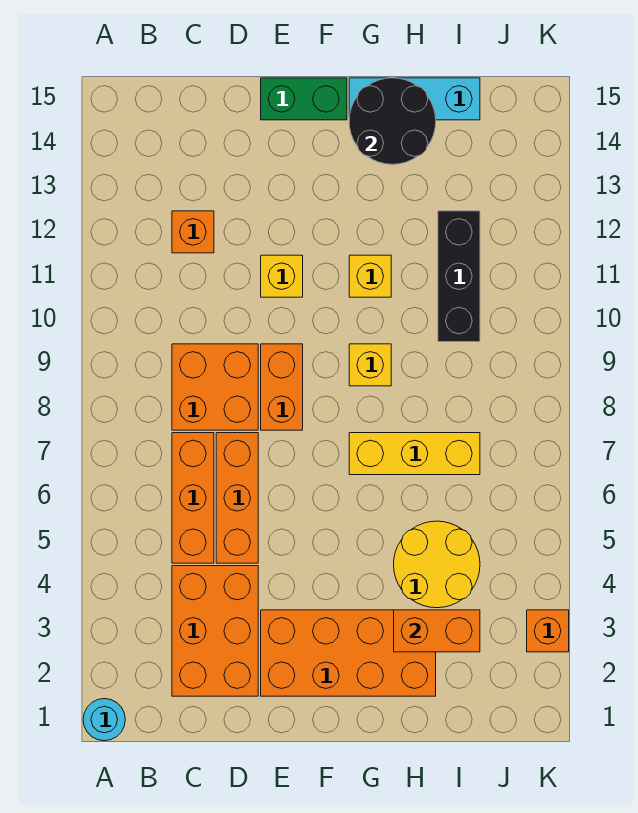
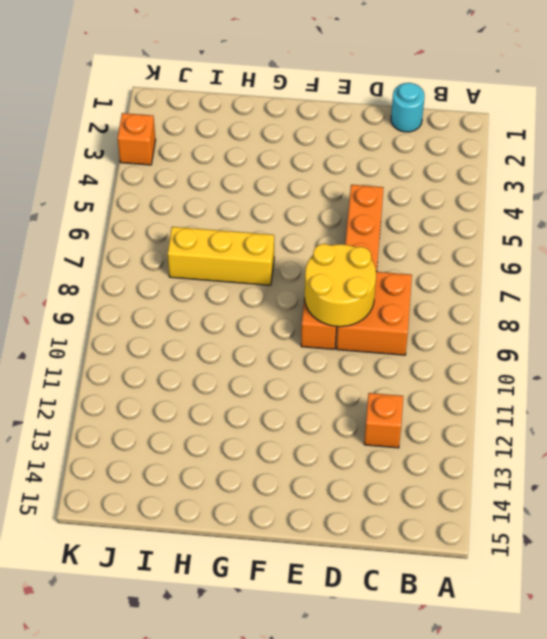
cyan 1x1 round brick [391,83,425,132] -> cyan 1x1 round brick moved to [83,699,125,741]
yellow 2x2 round brick [305,244,376,327] -> yellow 2x2 round brick moved to [394,521,480,608]
none -> orange 2x3 brick [172,566,258,696]
none -> orange 1x3 brick [172,433,214,563]
none -> orange 2x4 brick [261,610,436,696]

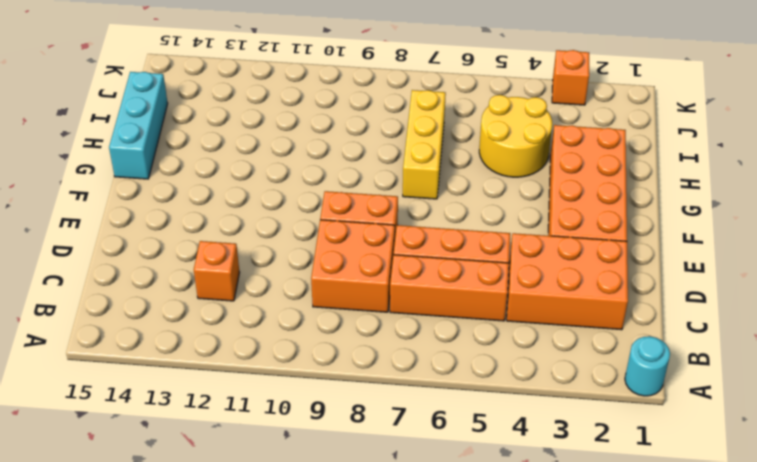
none -> yellow 1x1 brick [261,255,303,297]
none -> green 1x2 brick [261,78,347,120]
none -> yellow 1x1 brick [349,344,391,386]

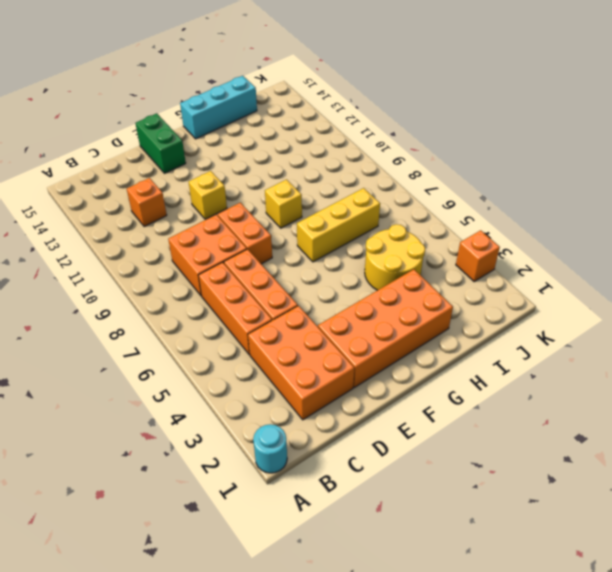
green 1x2 brick [135,113,186,173] -> green 1x2 brick turned to [261,78,347,120]
none -> yellow 1x1 brick [349,255,391,297]
none -> black 1x3 brick [438,211,480,342]
none -> black 2x2 round brick [349,78,436,164]

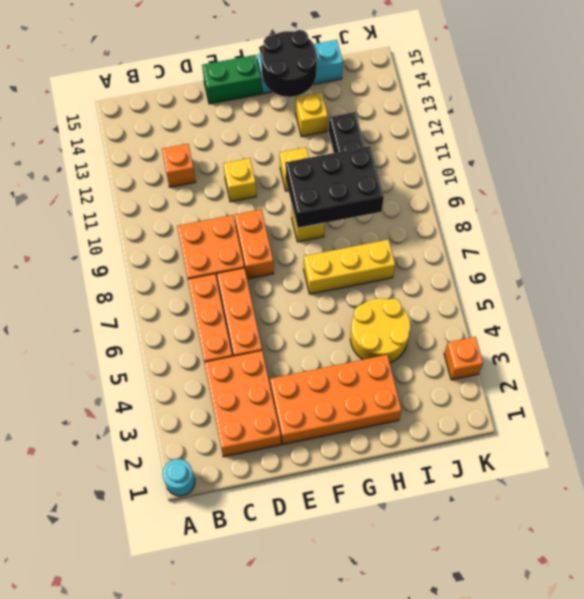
black 2x3 brick [285,146,384,228] -> none
yellow 1x1 brick [296,93,328,137] -> none
none -> orange 1x2 brick [394,610,480,652]

